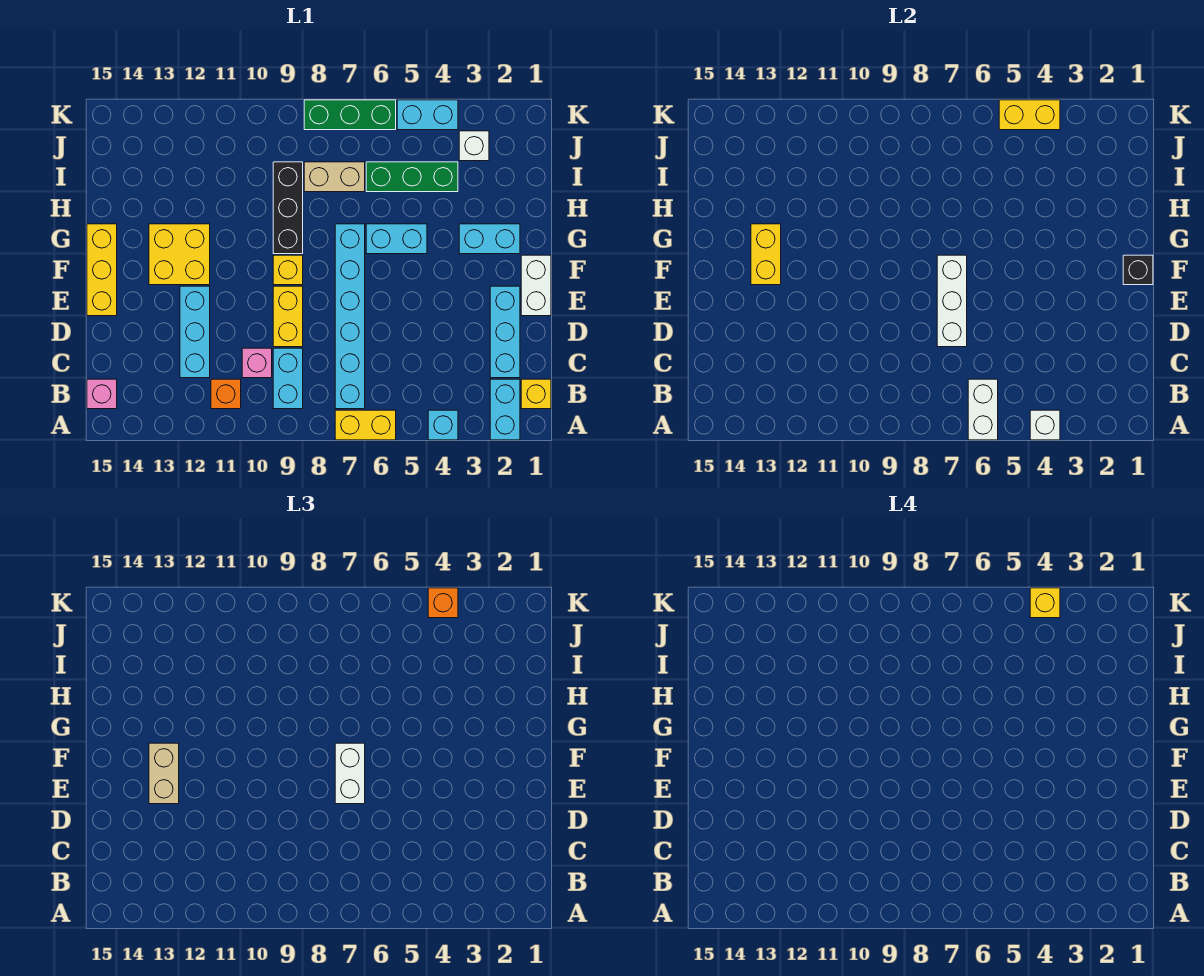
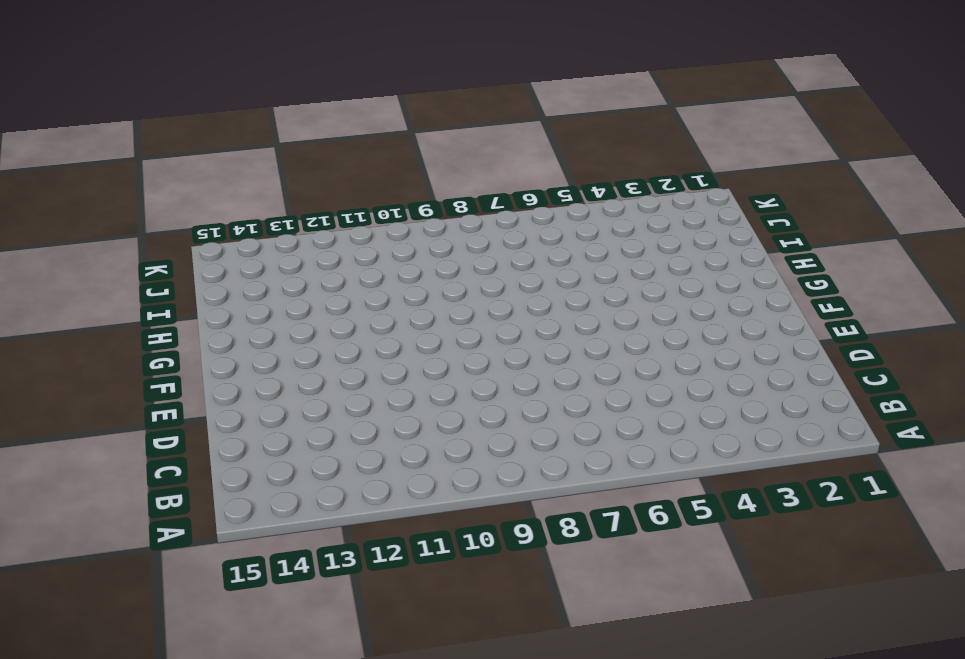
none -> cyan 1x2 brick [490,379,520,440]
none -> cyan 1x1 brick [428,410,458,440]
none -> yellow 1x2 brick [335,410,396,440]
none -> yellow 1x1 brick [521,379,551,409]

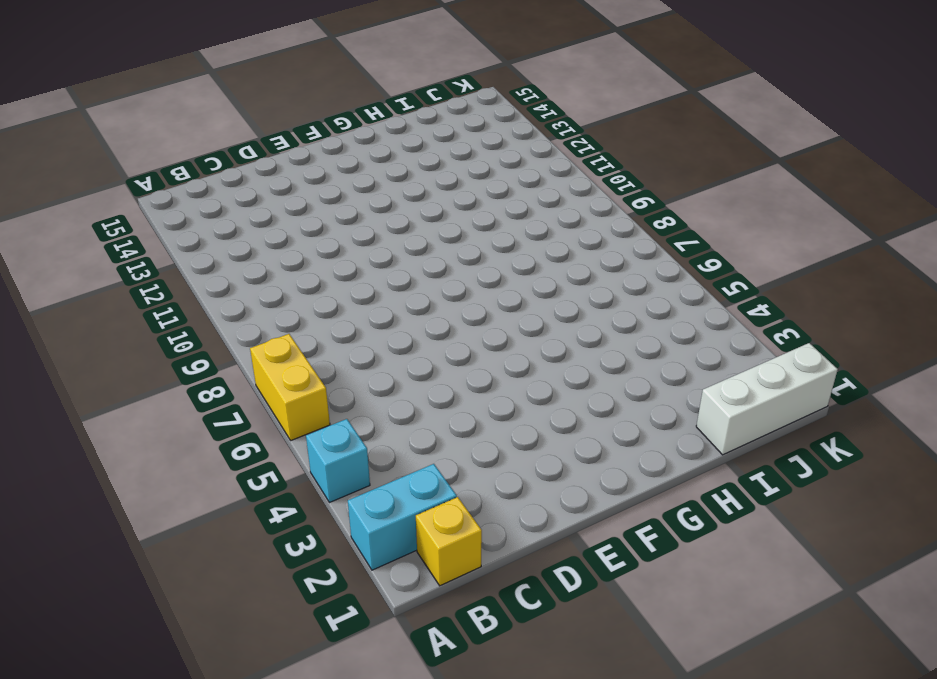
white 1x3 brick [696,343,838,455] -> white 1x3 brick moved to [937,255,967,347]
none -> cyan 1x6 brick [335,224,365,409]
none -> cyan 1x2 brick [273,348,303,409]
none -> orange 1x1 brick [211,379,241,409]
none -> pink 1x1 brick [87,379,117,409]

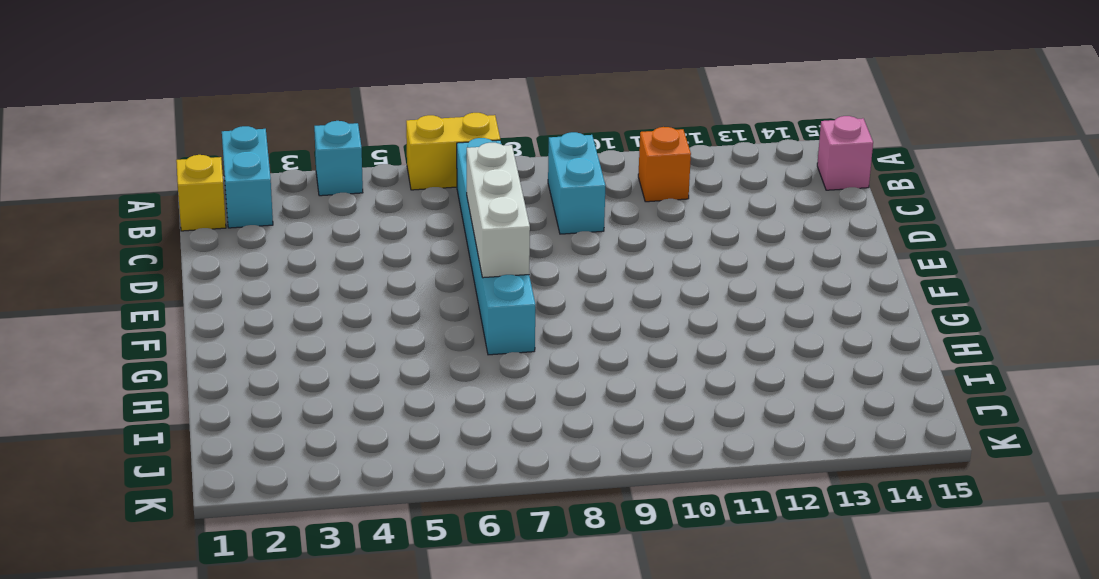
none -> cyan 1x3 brick [490,286,520,378]
none -> pink 1x1 brick [242,348,272,378]
none -> cyan 1x3 brick [180,286,210,378]
none -> yellow 1x2 brick [273,286,303,347]

